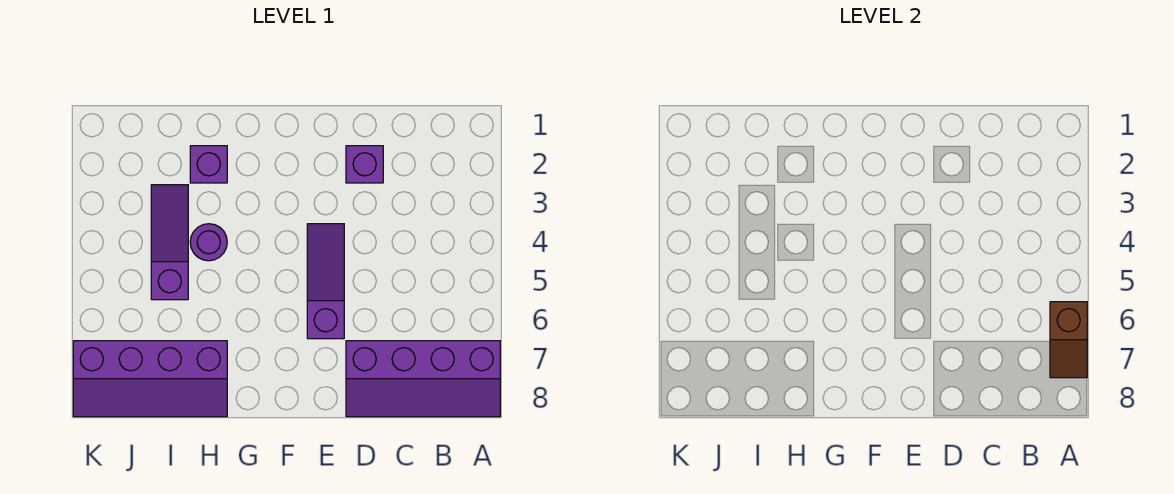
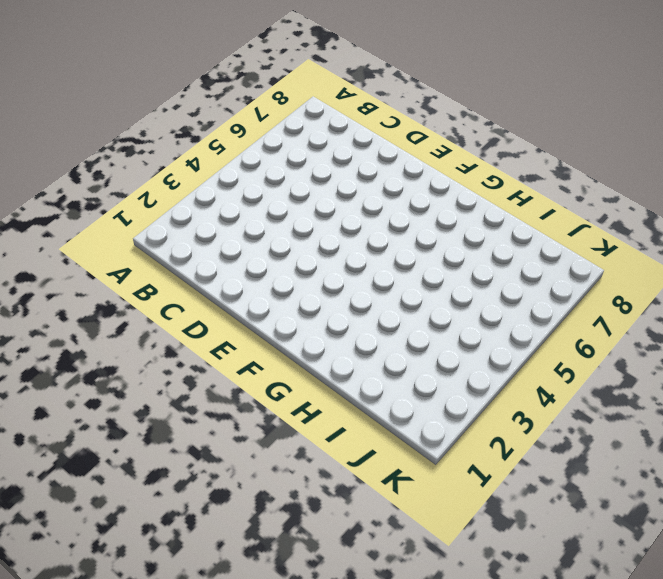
none -> purple 2x4 slope [346,341,500,417]
none -> purple 1x1 brick [346,146,383,183]

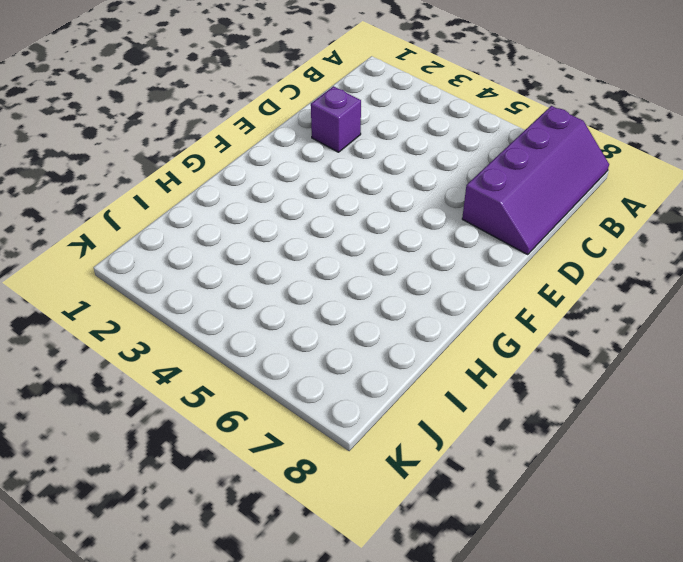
none -> purple 1x3 slope [307,224,344,339]
none -> purple 1x1 brick [190,146,227,183]

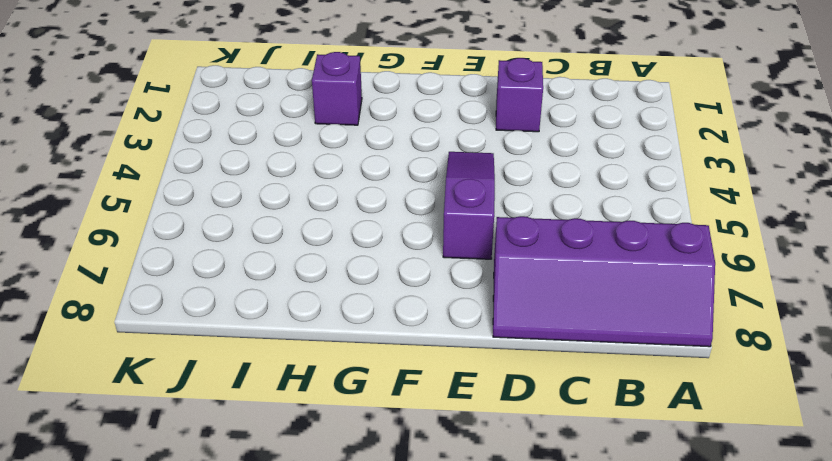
none -> purple 1x1 round brick [190,224,227,261]
none -> purple 2x4 slope [73,341,227,417]

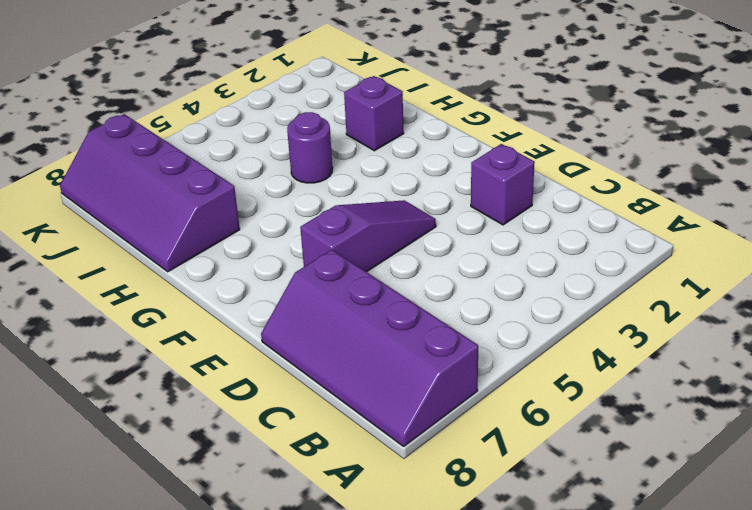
none -> purple 1x3 slope [151,185,188,300]
none -> brown 1x2 slope [1050,302,1087,378]

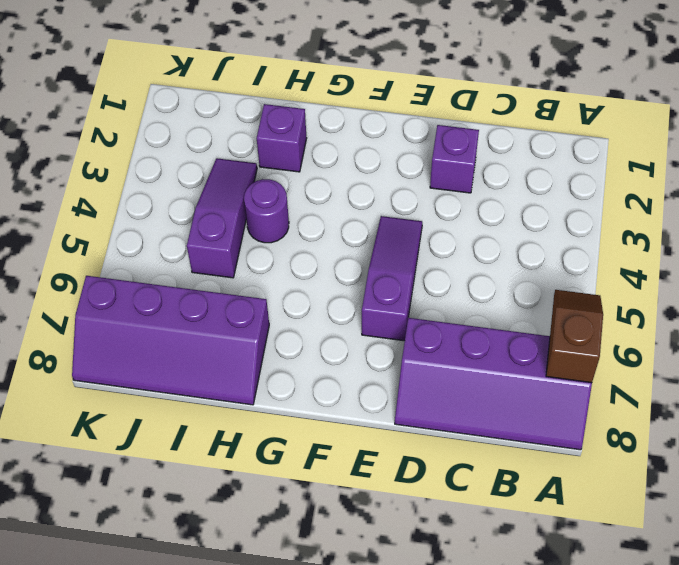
brown 1x2 slope [546,290,603,383] -> brown 1x2 slope turned to [1050,302,1087,378]

